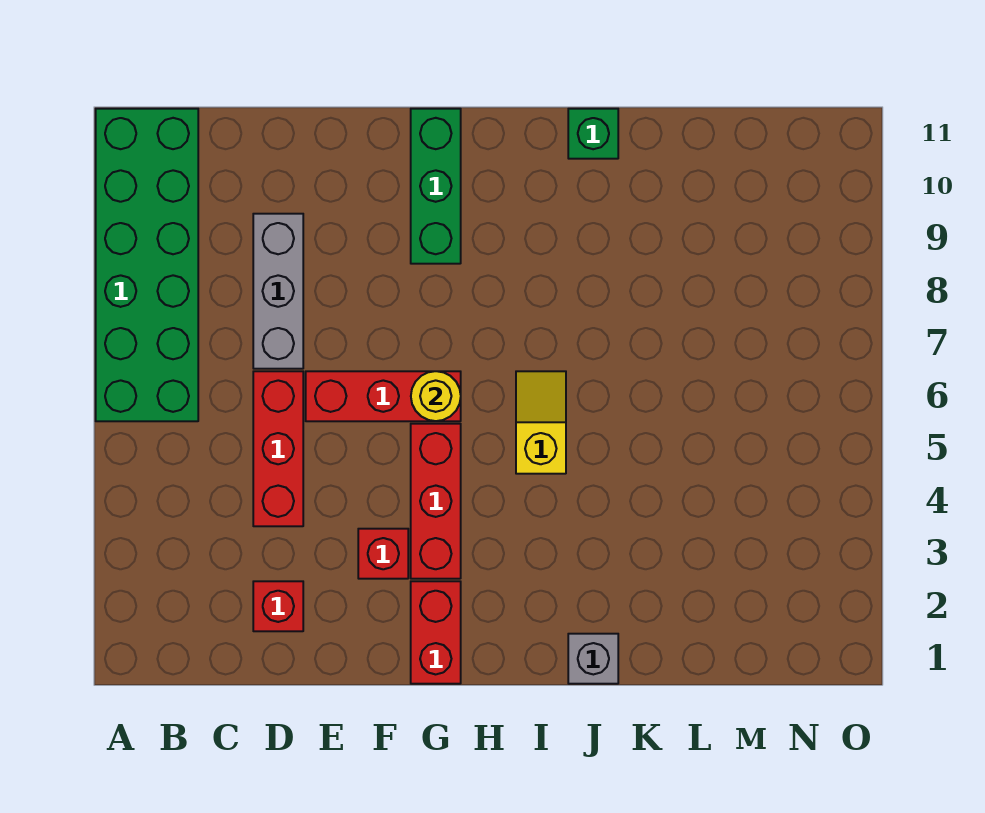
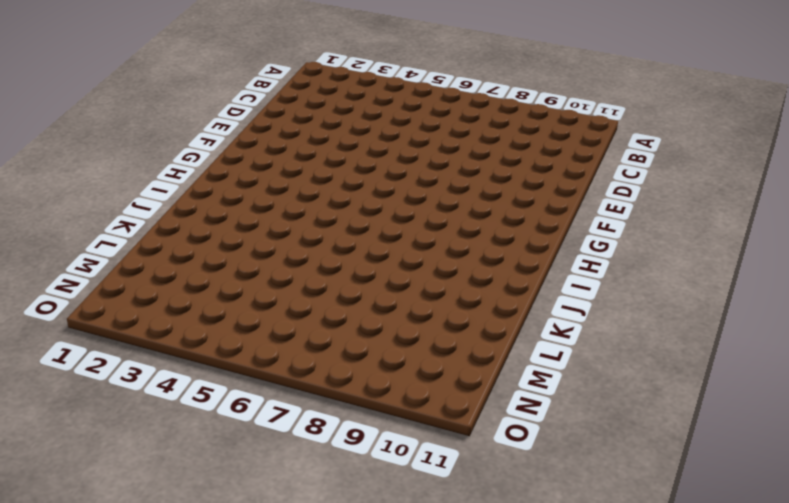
none -> green 2x6 brick [96,109,198,421]
none -> red 1x1 brick [253,581,303,631]
none -> red 1x3 brick [253,371,303,526]

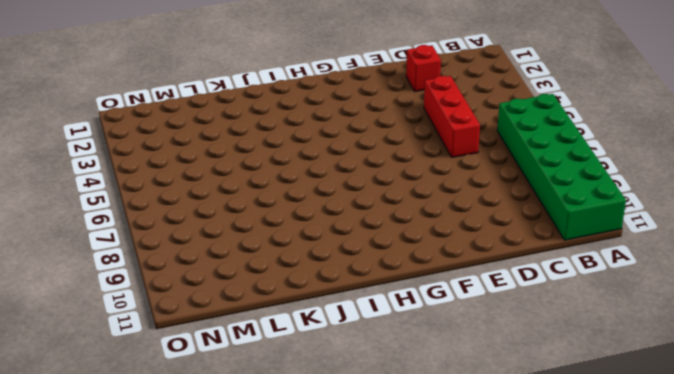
none -> grey 1x3 brick [253,214,303,369]
none -> red 1x3 brick [306,371,461,421]
none -> red 1x1 brick [358,529,408,579]

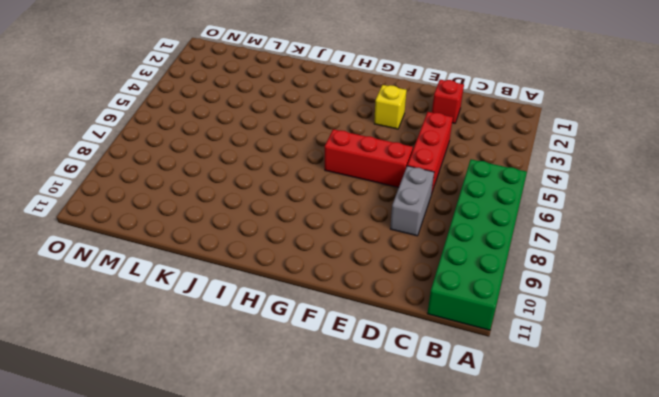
grey 1x2 brick [390,166,434,236] -> grey 1x3 brick [253,214,303,369]
yellow 1x1 brick [374,85,407,129] -> red 1x1 brick [358,529,408,579]
none -> red 1x2 brick [411,581,461,684]
none -> red 1x3 brick [411,424,461,579]
none -> green 1x3 brick [411,109,461,264]

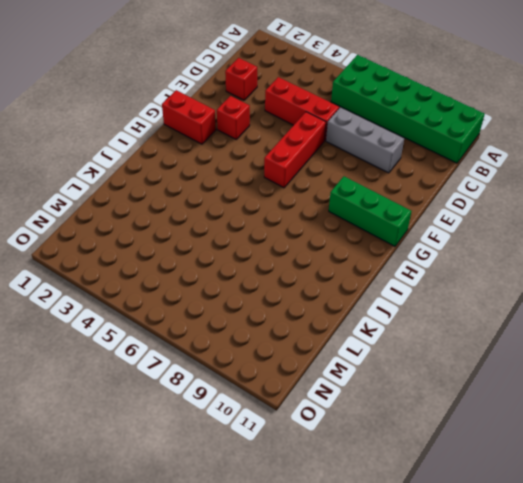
none -> red 1x3 brick [411,424,461,579]
none -> yellow 1x2 slope [516,371,566,474]
none -> grey 1x1 brick [568,634,618,684]

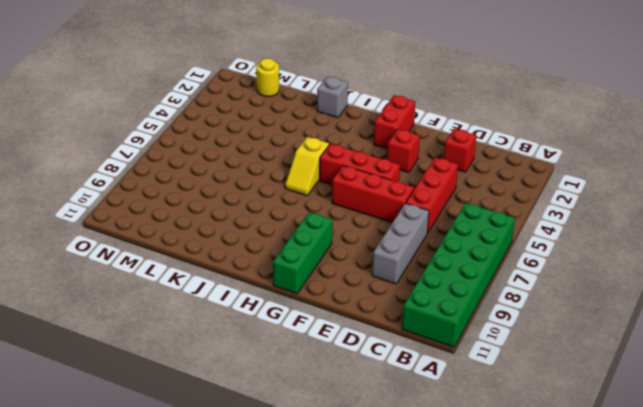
red 1x3 brick [320,144,400,185] -> red 1x3 brick turned to [411,424,461,579]
yellow 1x1 round brick [256,58,279,96] -> yellow 1x1 round brick moved to [411,371,461,421]
none -> green 1x1 brick [568,109,618,159]

